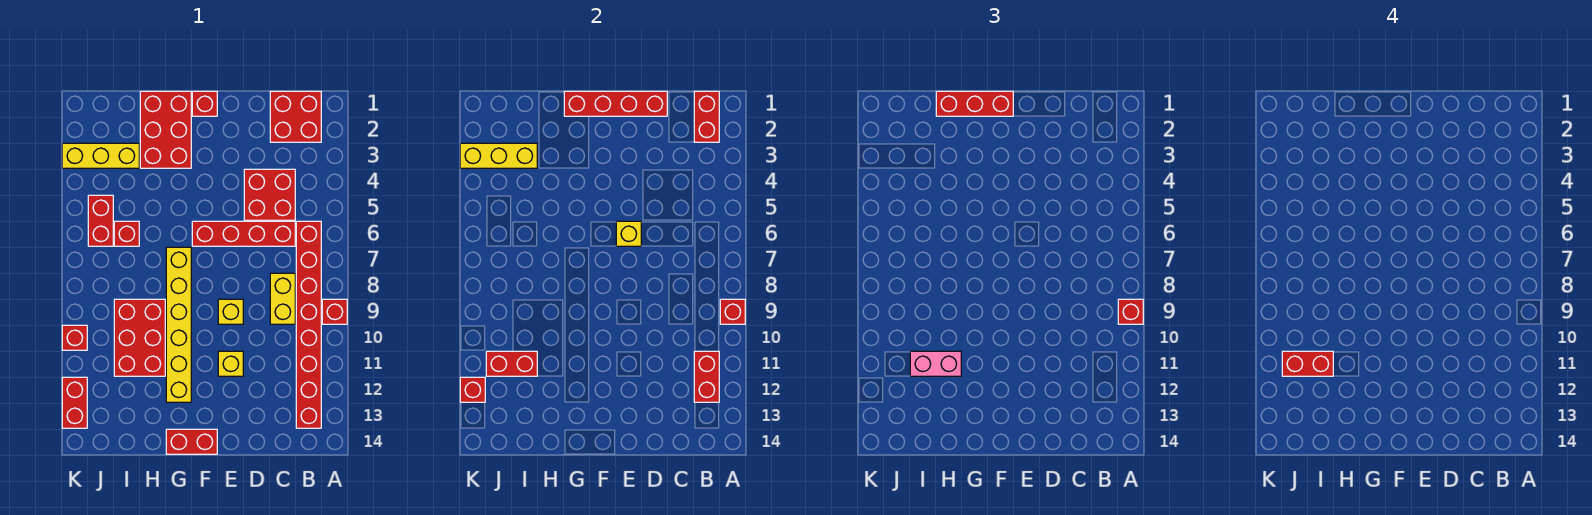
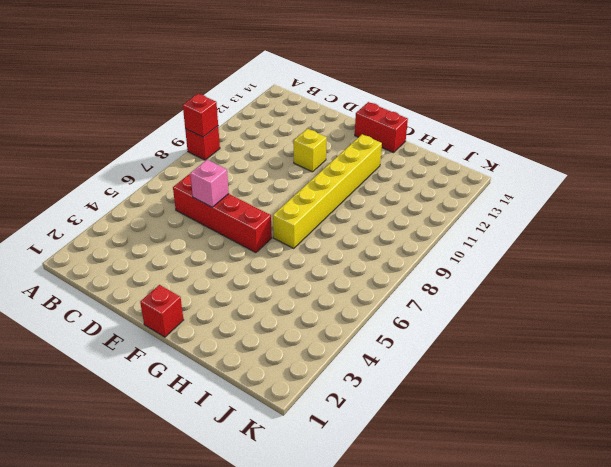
pink 1x1 brick [190,160,229,207] -> none
none -> red 2x2 brick [270,91,321,142]
none -> red 1x8 brick [296,221,321,428]
none -> red 2x2 brick [244,169,295,220]
none -> yellow 1x2 brick [270,273,295,324]

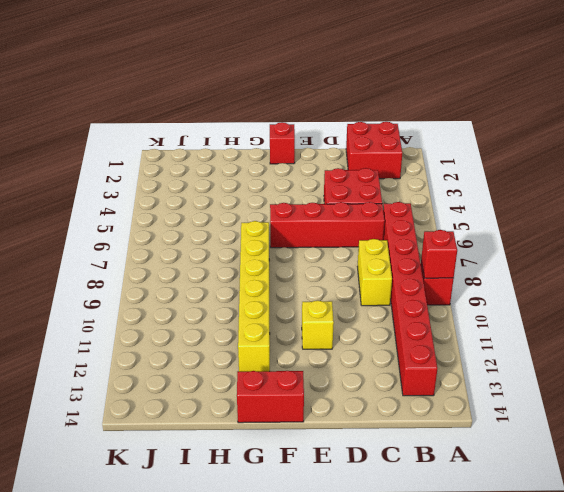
none -> yellow 1x1 brick [218,299,243,324]
none -> red 2x3 brick [140,91,191,168]
none -> red 2x3 brick [114,299,165,376]
none -> yellow 1x3 brick [62,143,139,168]

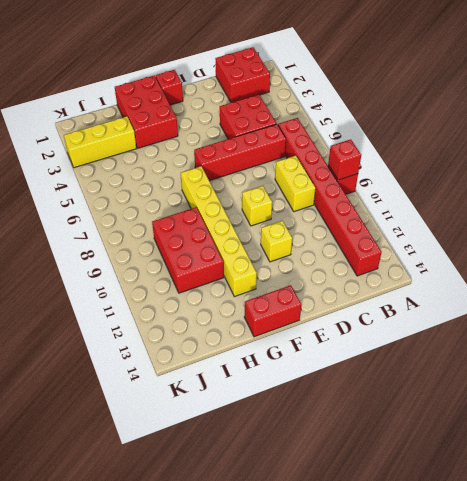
none -> red 1x1 brick [114,221,139,246]
none -> red 1x2 brick [88,195,113,246]
none -> red 1x1 brick [62,325,87,350]
none -> red 1x2 brick [62,377,87,428]

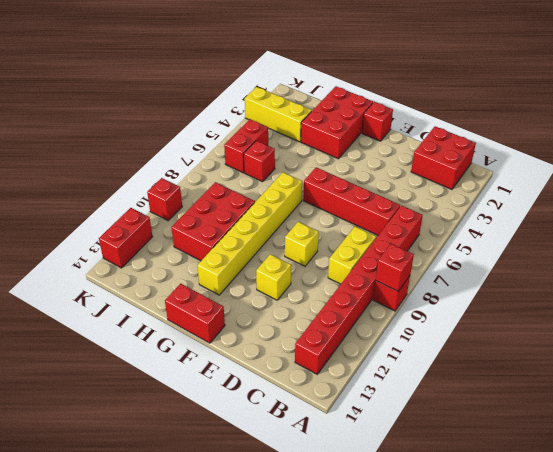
none -> red 2x2 brick [244,169,295,220]
none -> red 1x2 brick [694,91,719,142]
none -> red 1x2 brick [694,351,719,402]
none -> red 1x4 brick [564,91,667,116]

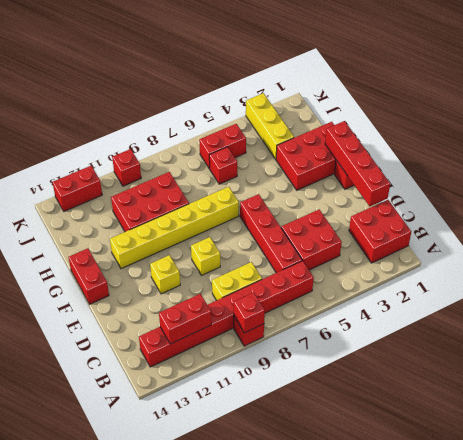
none -> red 1x2 brick [694,91,719,142]
none -> yellow 1x1 brick [616,221,641,246]
none -> yellow 1x3 brick [460,143,537,168]
none -> red 1x2 brick [486,351,537,376]

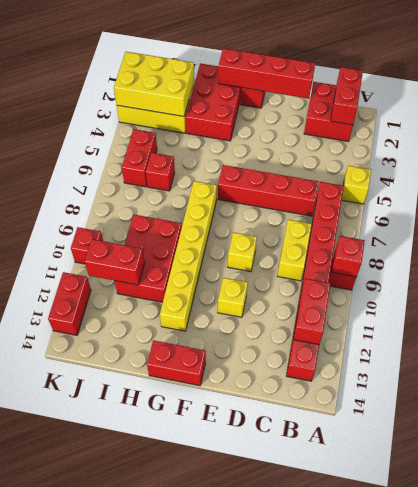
yellow 1x1 brick [342,166,371,204] -> yellow 1x1 brick moved to [616,221,641,246]
yellow 2x3 brick [114,52,194,116] -> yellow 1x3 brick [460,143,537,168]
none -> red 2x2 brick [244,169,295,220]
none -> red 1x1 brick [460,377,485,402]
none -> red 1x1 brick [1118,299,1143,324]
none -> red 1x3 brick [936,91,1013,116]

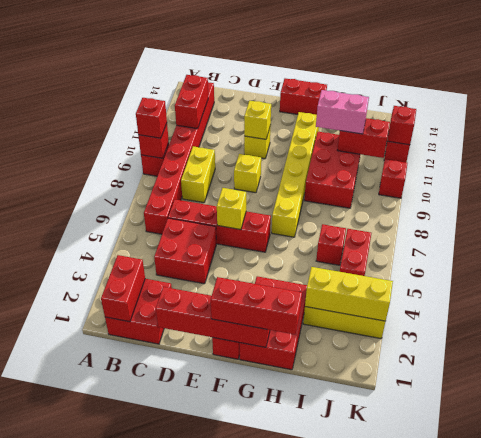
yellow 1x1 brick [244,101,271,139] -> none
none -> red 1x2 brick [1282,351,1333,376]

